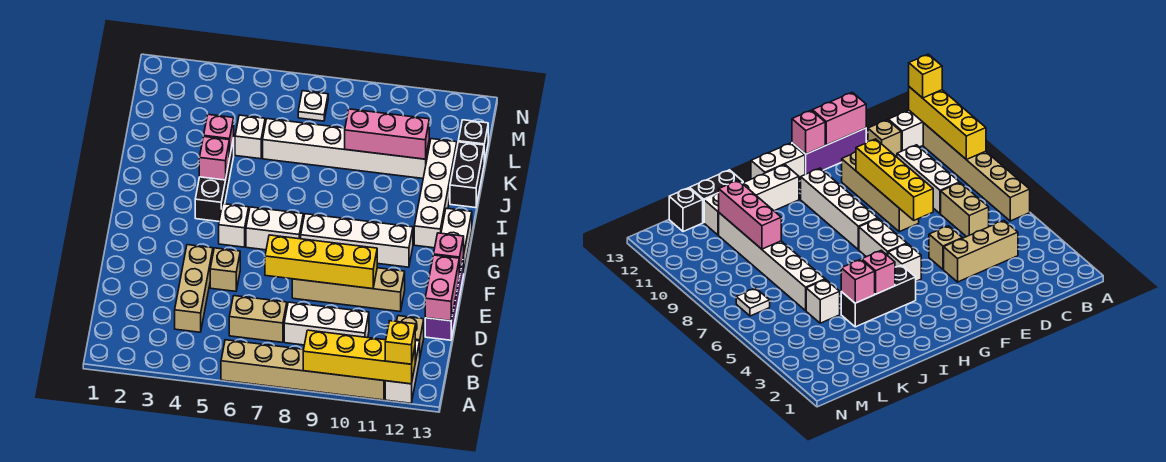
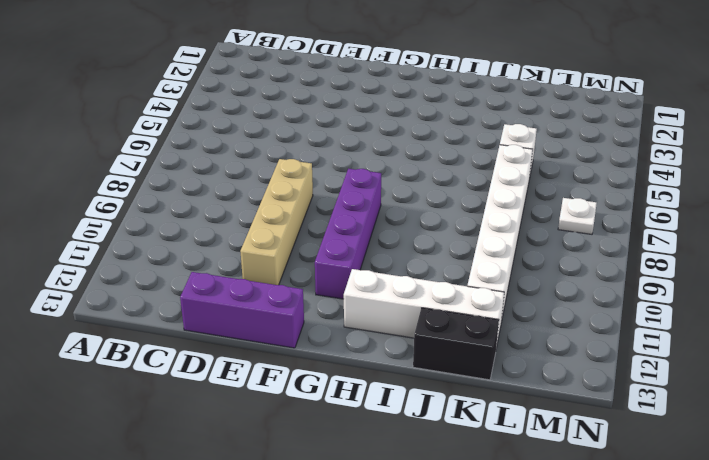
purple 1x4 brick [315,169,381,299] -> white 1x4 brick [301,214,413,267]
none -> tan 1x6 brick [221,340,385,400]
none -> white 1x2 brick [385,340,420,403]
none -> tan 1x3 brick [175,245,213,332]

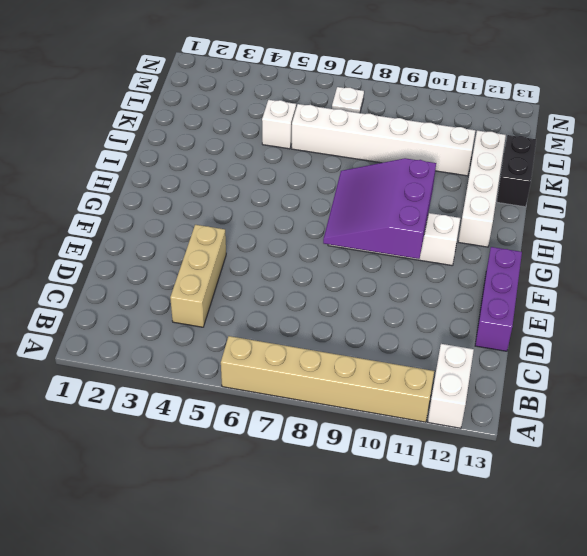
purple 3x3 slope [323,158,436,259] -> none
none -> tan 1x2 brick [229,296,287,342]
none -> white 1x3 brick [284,302,369,345]
none -> tan 1x1 brick [397,316,424,356]

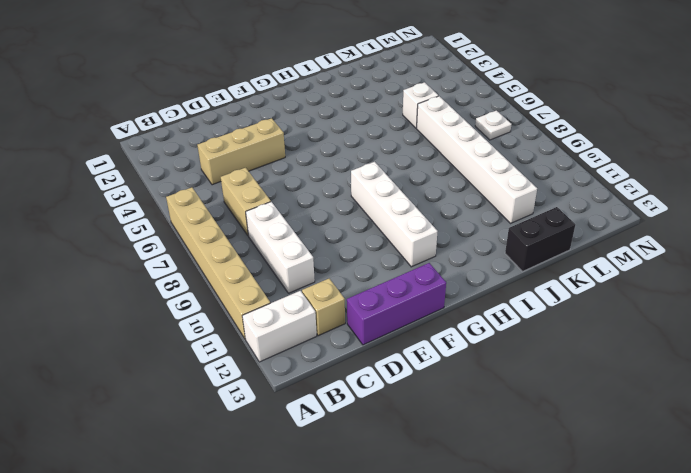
none -> tan 1x1 brick [210,248,240,291]
none -> tan 1x4 brick [292,268,405,311]
none -> white 1x1 brick [219,204,249,247]

